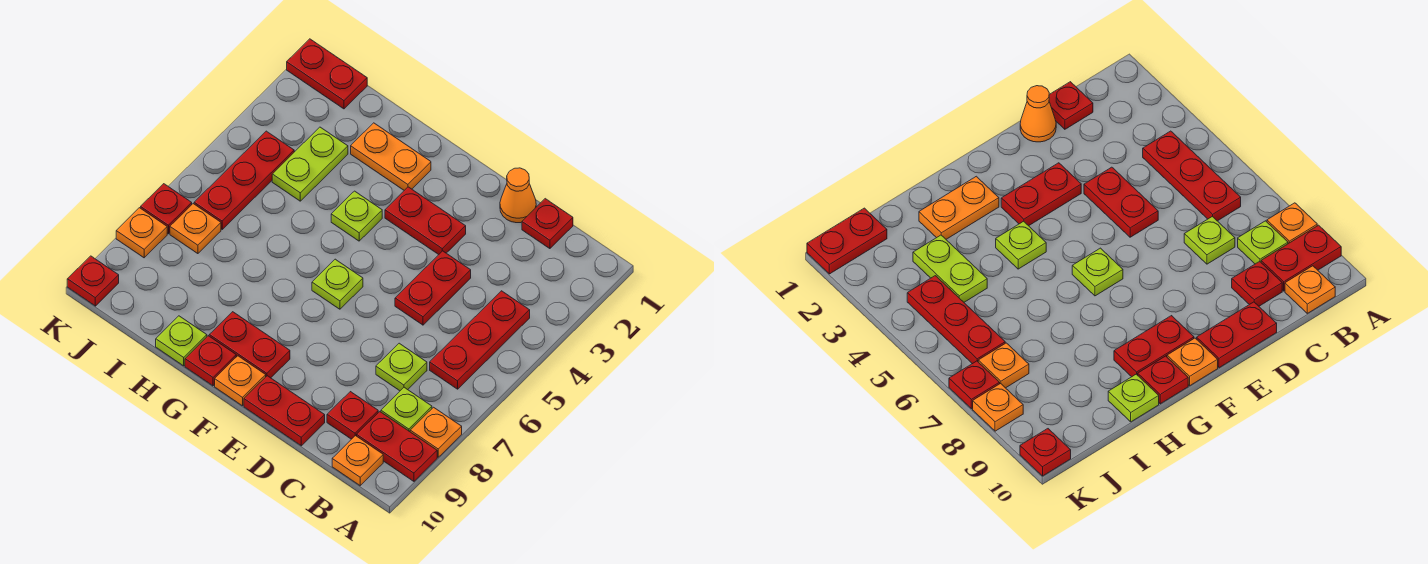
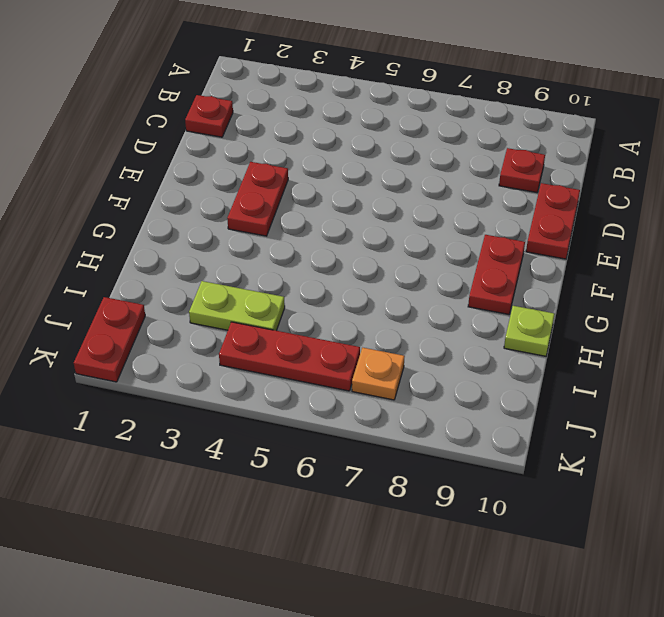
none -> orange 1x1 plate [410,407,462,457]
none -> red 1x2 plate [357,412,437,481]
none -> red 1x3 plate [430,291,530,389]

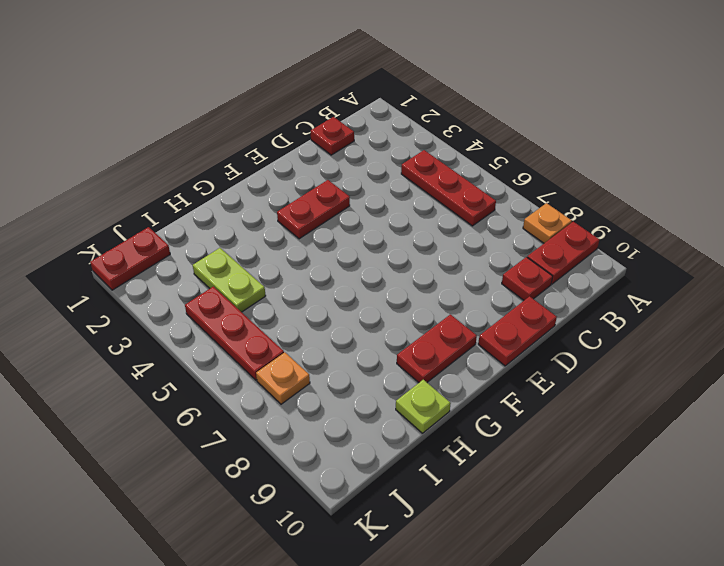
none -> lime 1x1 plate [381,387,432,432]
none -> orange 1x1 plate [332,436,383,486]
none -> lime 1x1 plate [376,343,427,391]

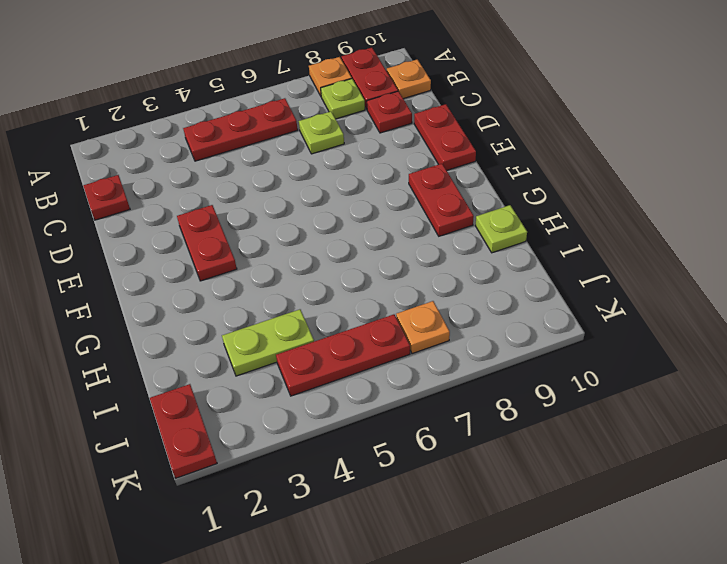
none -> orange 1x1 cone [500,168,536,223]
none -> red 1x2 plate [395,251,471,325]
none -> lime 1x1 plate [312,259,363,309]

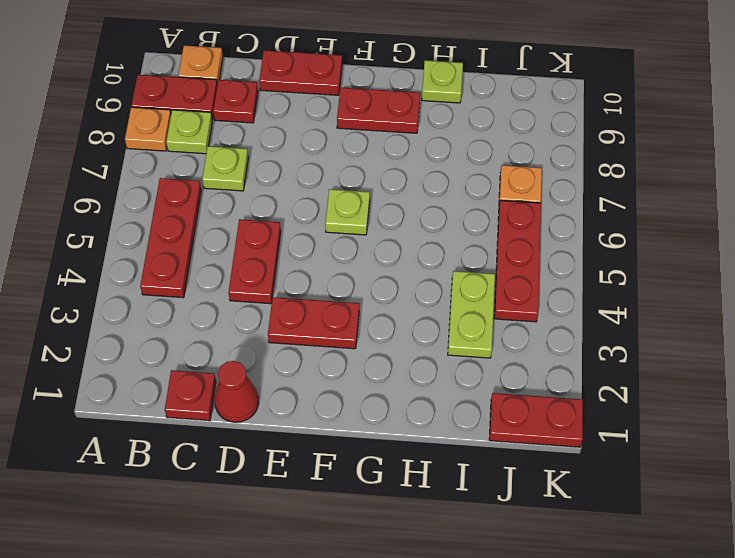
red 1x1 cone [214,361,259,422] -> orange 1x1 cone [500,168,536,223]
none -> orange 1x1 plate [215,356,266,406]
none -> orange 1x2 plate [351,123,431,190]
none -> lime 1x1 plate [331,191,382,241]

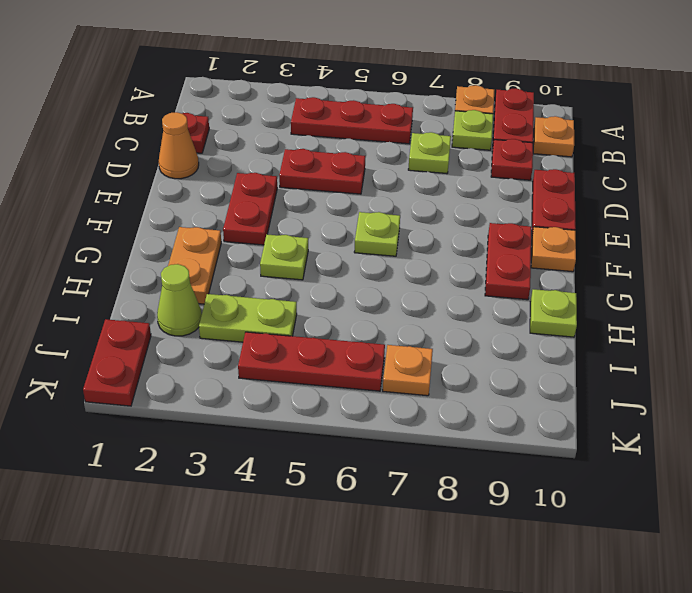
lime 1x1 cone [157,264,202,336] -> none
none -> red 1x1 plate [185,336,236,386]
none -> red 1x1 plate [141,184,192,234]
none -> orange 1x1 plate [116,208,167,258]

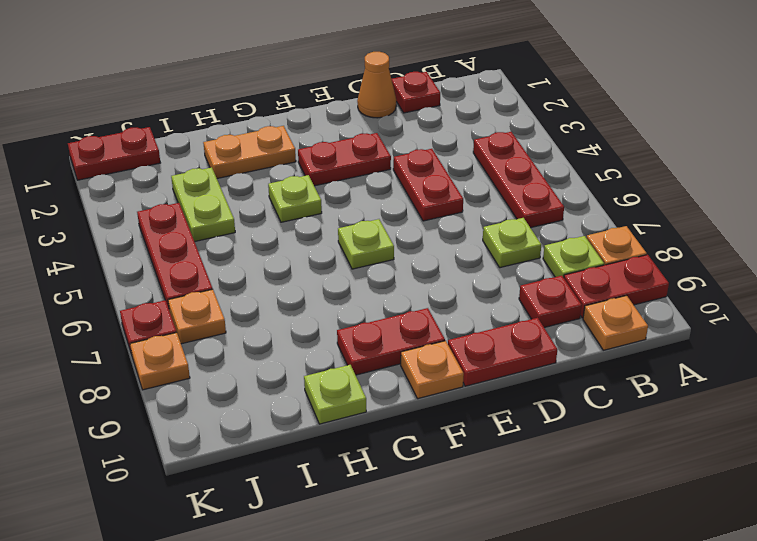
none -> red 1x1 plate [185,336,236,386]
none -> red 1x1 plate [67,256,119,306]

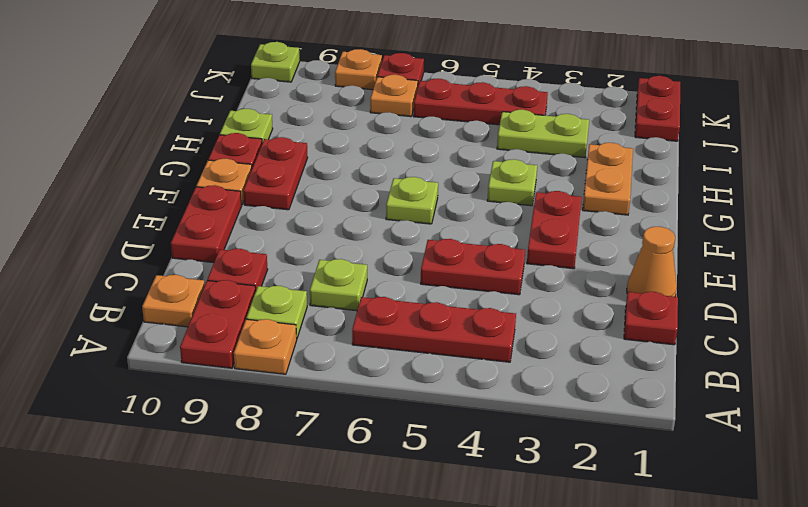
lime 1x1 plate [251,42,300,82] -> red 1x1 plate [67,256,119,306]

